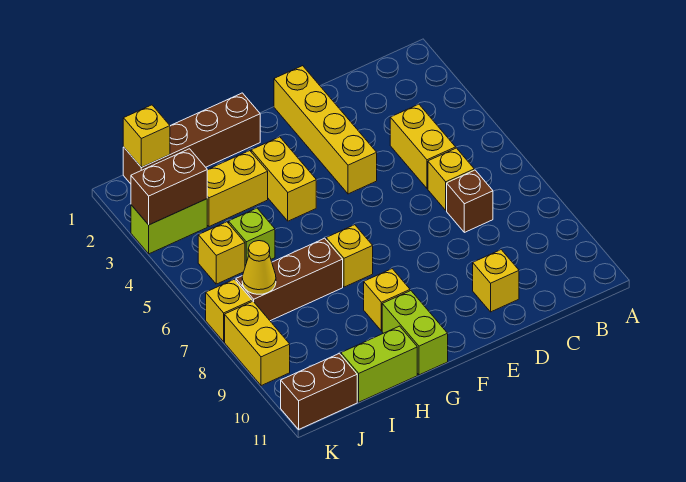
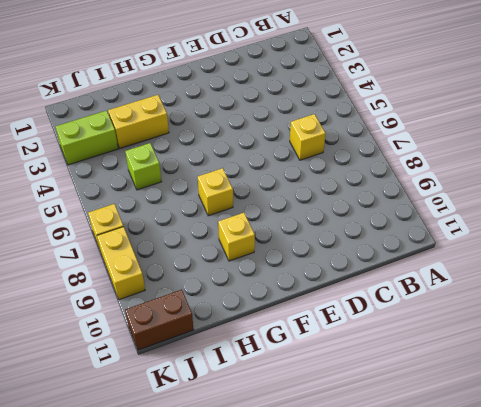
none -> yellow 1x2 brick [390,104,456,189]
none -> brown 1x1 brick [447,170,493,232]
none -> yellow 1x1 brick [473,250,519,312]

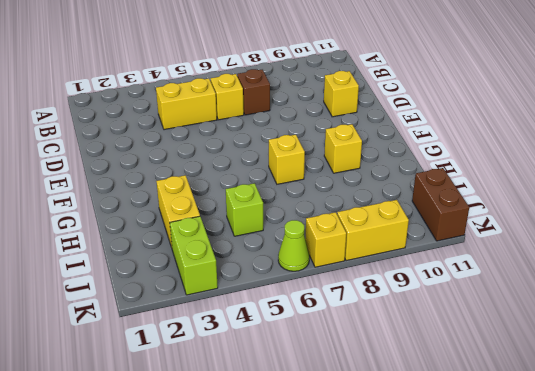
lime 1x1 cone [278,220,309,271] -> none
none -> yellow 1x4 brick [274,66,377,194]
none -> brown 1x4 brick [123,93,260,184]
none -> yellow 1x2 brick [251,137,316,221]

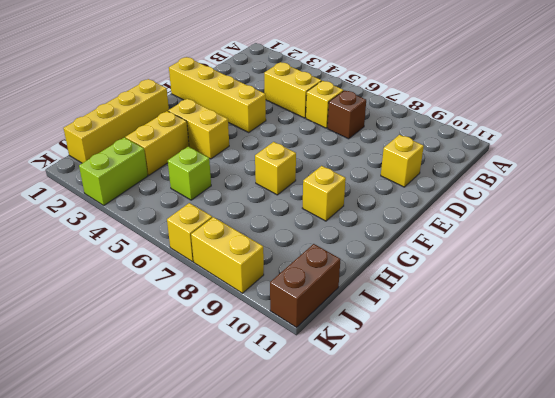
yellow 1x4 brick [63,79,169,163] -> brown 1x4 brick [123,93,260,184]
none -> lime 1x2 brick [382,291,448,375]
none -> brown 1x3 brick [236,238,343,321]
none -> lime 1x2 brick [341,326,417,402]

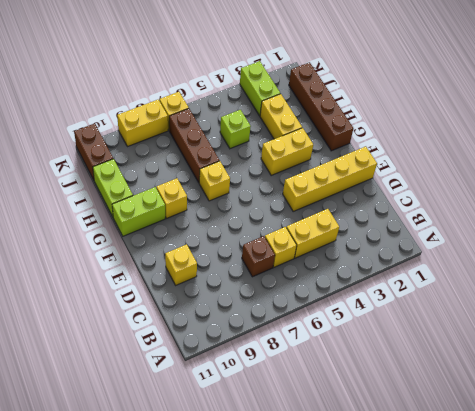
none -> yellow 1x1 brick [198,222,245,284]
none -> yellow 1x1 brick [123,105,170,167]
none -> brown 1x2 brick [131,149,207,225]

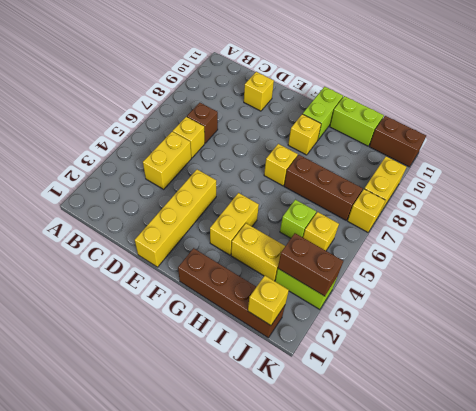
none -> yellow 1x1 cone [242,241,276,294]

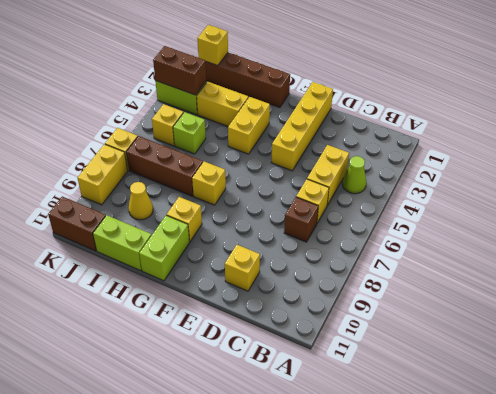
lime 1x1 cone [342,156,366,194] -> none
yellow 1x1 cone [129,182,153,220] -> yellow 1x1 cone moved to [242,241,276,294]

